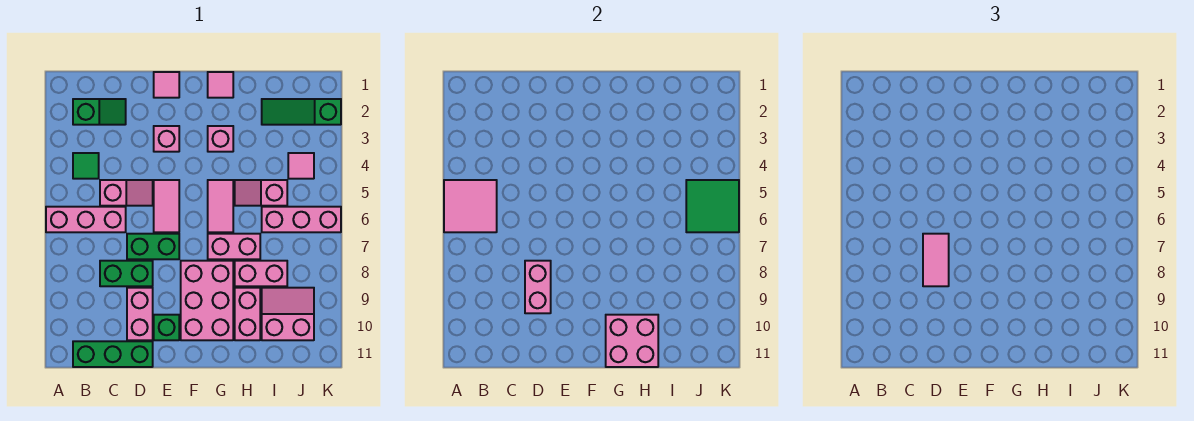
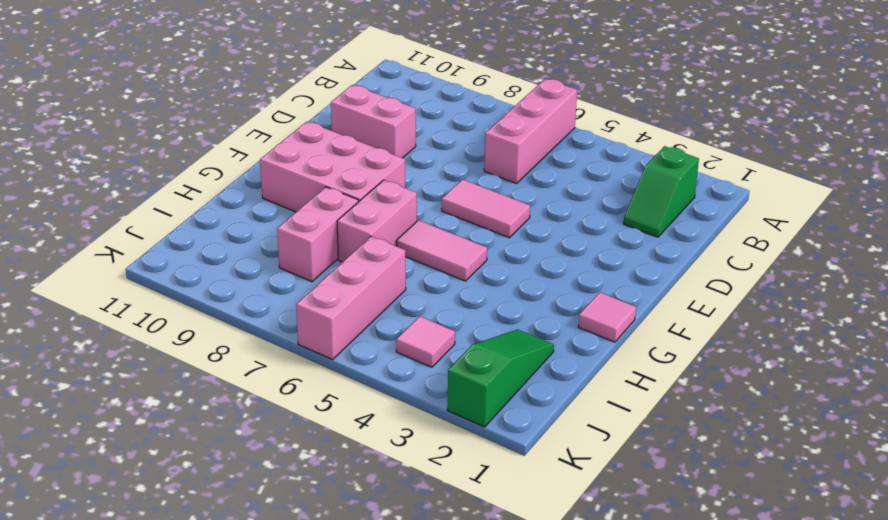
none -> green 1x1 tile [73,153,99,179]
none -> green 1x3 brick [73,341,153,367]
none -> pink 1x2 slope [100,180,153,206]

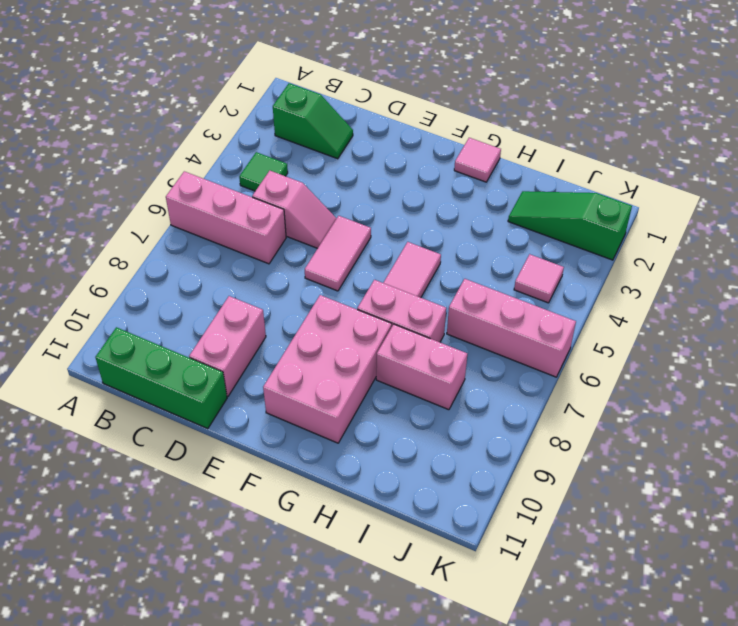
none -> green 1x2 brick [100,261,153,286]
none -> green 1x2 brick [127,234,179,259]
none -> pink 1x1 tile [154,72,179,98]

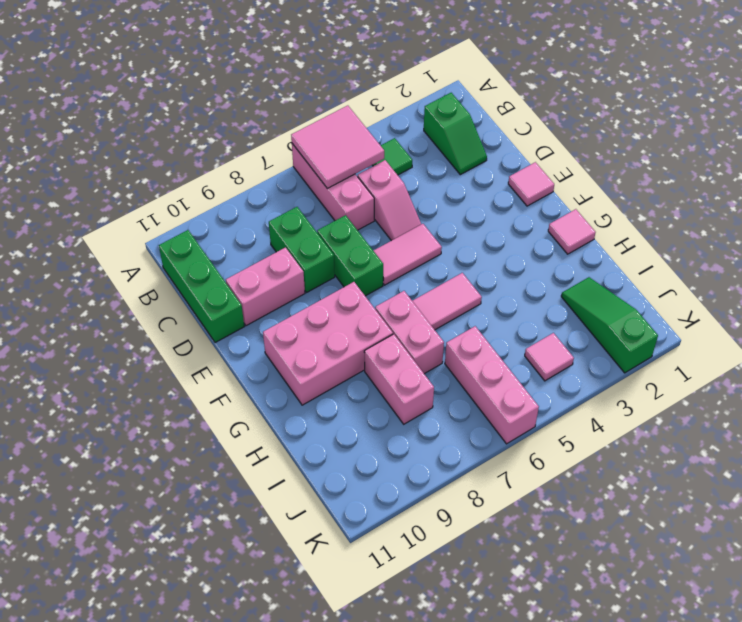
none -> pink 1x1 brick [154,126,179,152]
none -> green 1x1 brick [154,315,179,340]
none -> pink 1x1 brick [208,126,233,152]

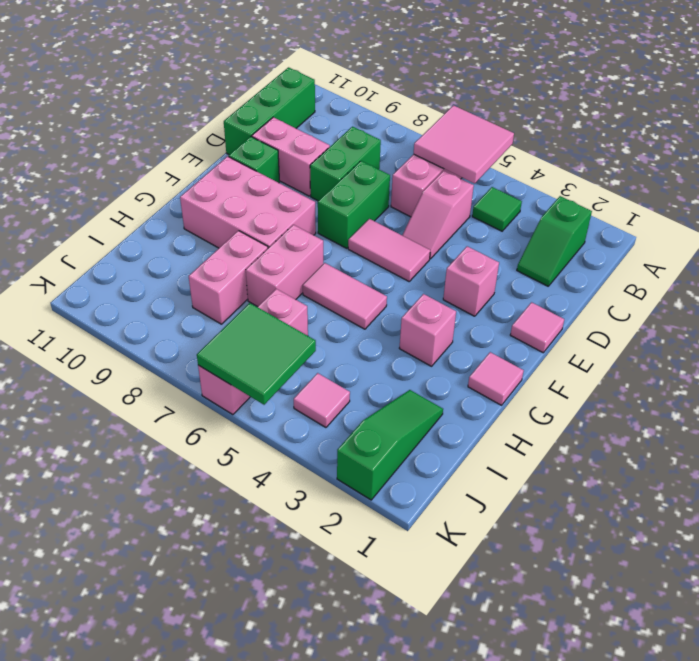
none -> pink 1x2 slope [235,180,287,206]
none -> pink 1x2 brick [235,288,260,340]
none -> pink 2x2 slope [262,288,314,340]

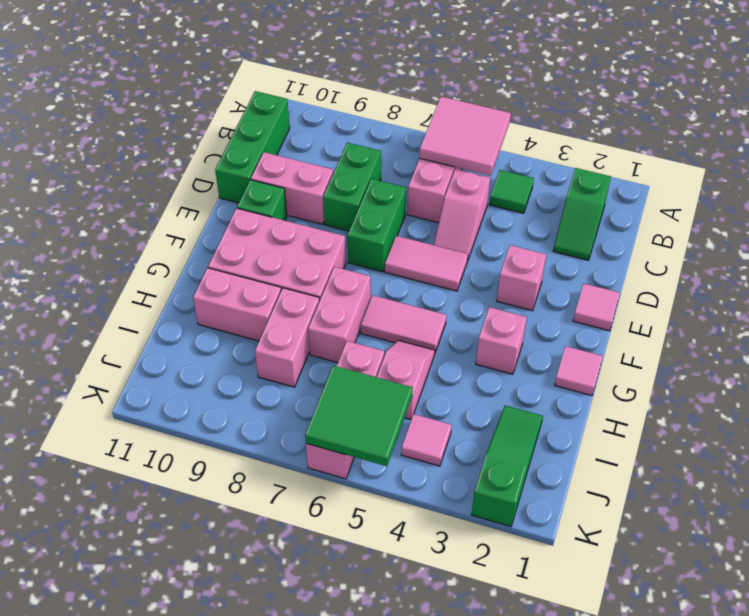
none -> pink 2x2 slope [262,288,314,340]
none -> pink 1x2 brick [525,261,551,313]
none -> pink 2x2 brick [606,315,658,367]

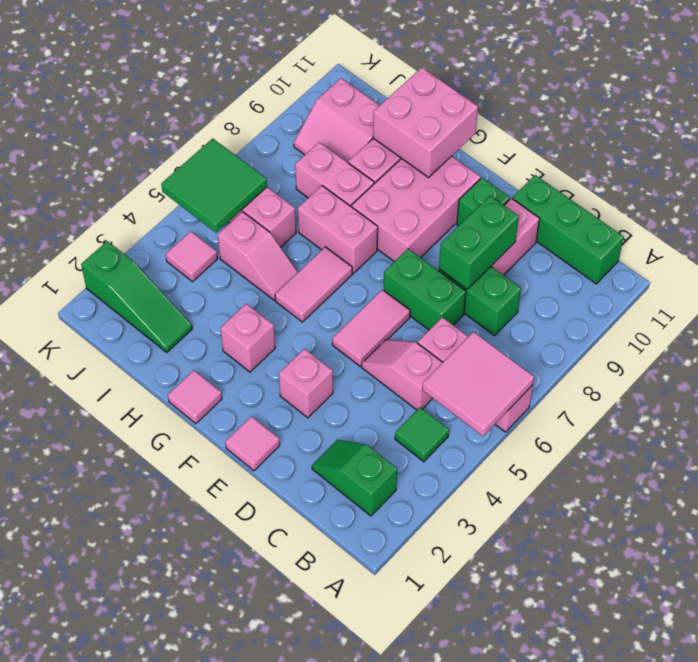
green 1x2 brick [439,196,519,289] -> pink 1x2 brick [525,261,551,313]
none -> pink 1x2 tile [923,234,949,286]

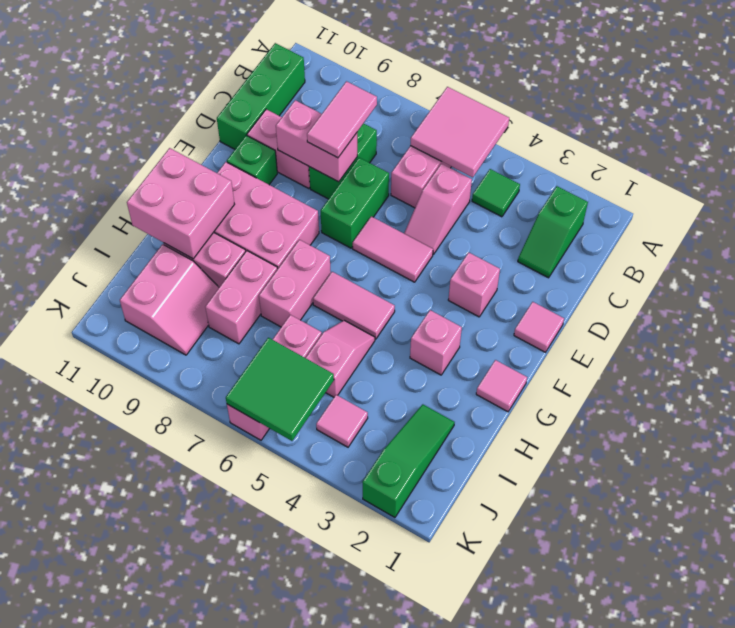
pink 1x2 tile [307,81,377,158] -> pink 1x2 tile turned to [923,234,949,286]

